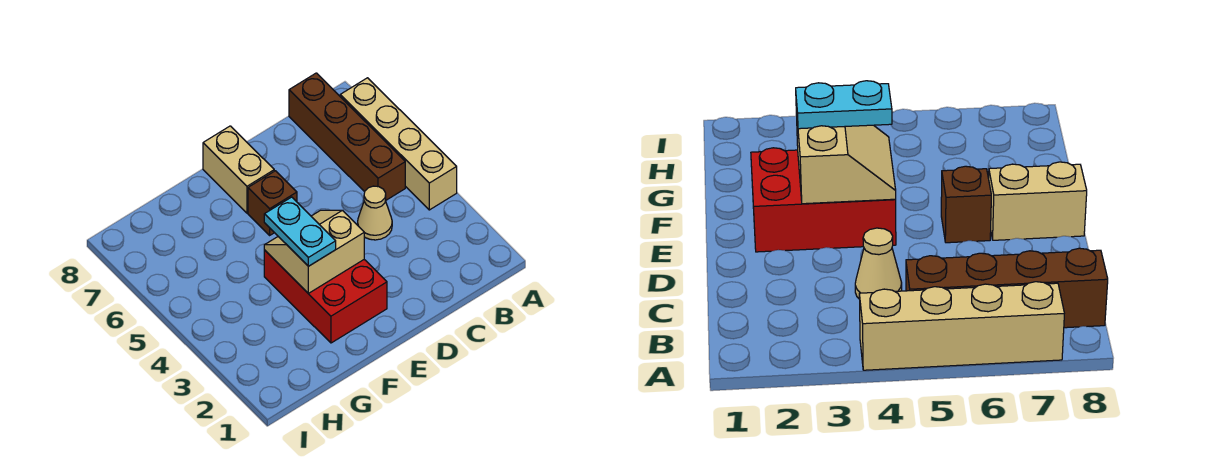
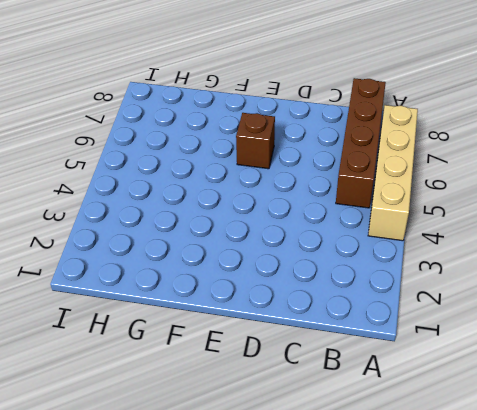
none -> tan 1x1 cone [358,186,392,240]
none -> red 2x3 brick [264,250,387,343]

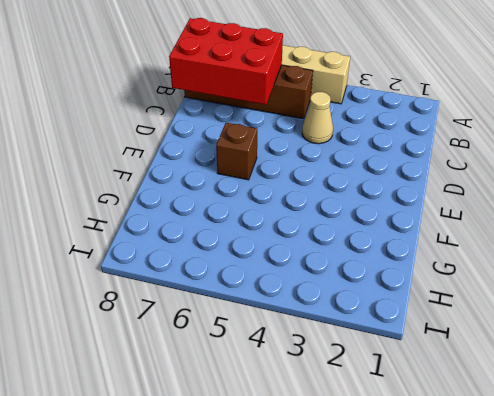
red 2x3 brick [169,18,283,105] -> red 2x3 brick moved to [264,250,387,343]
none -> tan 1x2 brick [203,126,274,213]
none -> tan 2x2 slope [264,210,364,293]

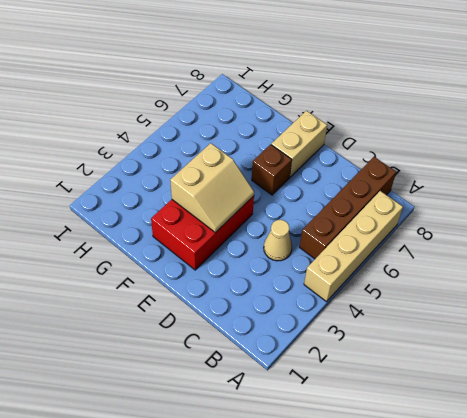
tan 2x2 slope [170,143,254,233] -> tan 2x2 slope turned to [264,210,364,293]
none -> cyan 1x2 plate [264,197,336,266]

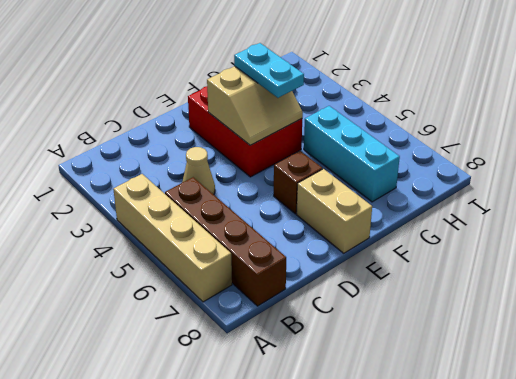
cyan 1x3 brick [304,106,400,202] -> none

